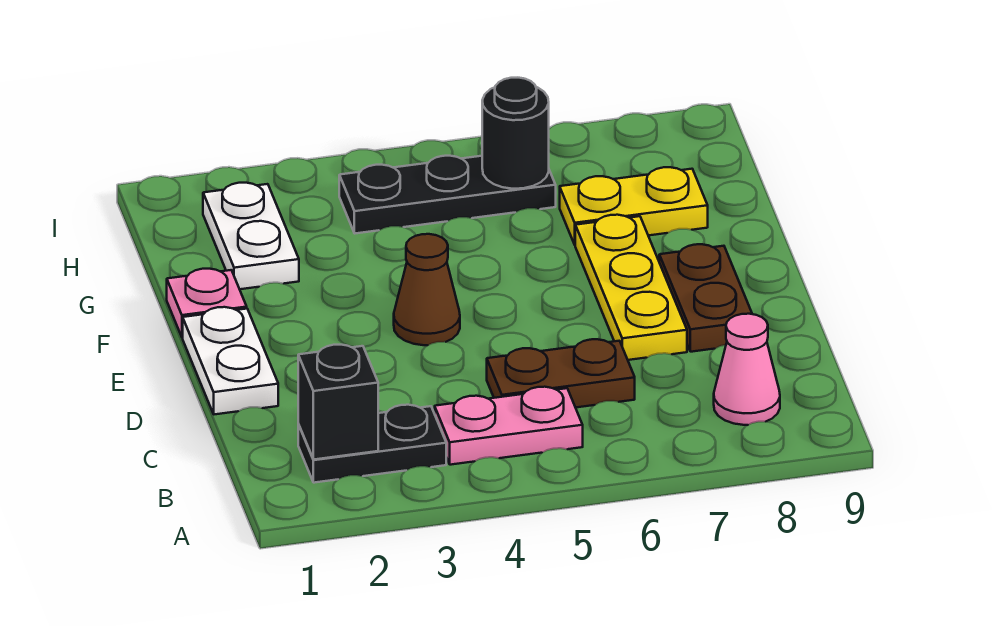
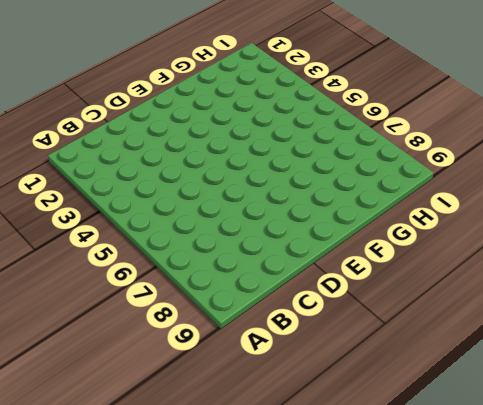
none -> black 1x2 plate [298,405,446,483]
none -> pink 1x2 plate [435,387,583,465]
none -> pink 1x1 cone [714,314,780,425]

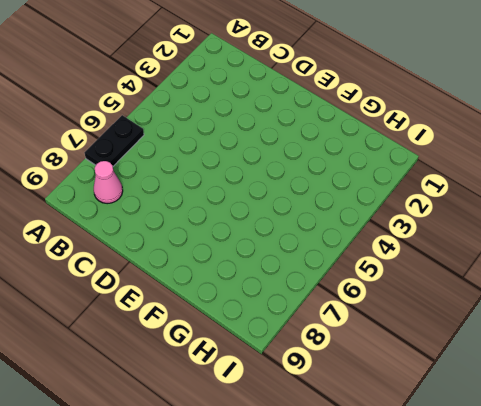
black 1x2 plate [85,115,144,166] -> black 1x2 plate moved to [298,405,446,483]
none -> pink 1x2 plate [435,387,583,465]
none -> brown 1x2 plate [487,339,635,408]
none -> white 1x2 plate [183,307,278,414]

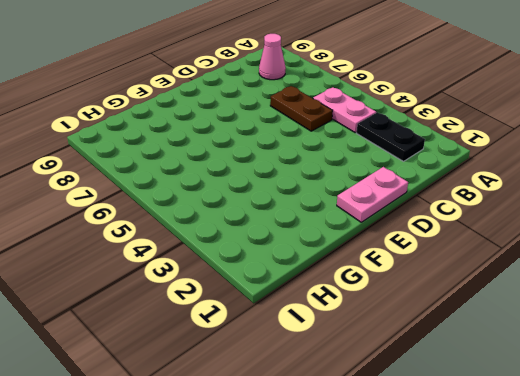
pink 1x2 plate [337,167,408,222] -> white 1x2 plate [183,307,278,414]
none -> yellow 1x3 plate [575,215,687,360]
none -> brown 1x2 plate [659,244,752,352]
none -> brown 1x1 cone [394,234,460,345]

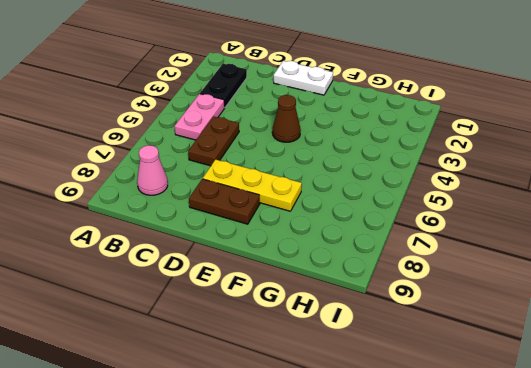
none -> pink 1x1 plate [167,269,247,337]
none -> white 1x2 plate [203,183,299,289]
none -> yellow 1x2 plate [560,167,708,245]

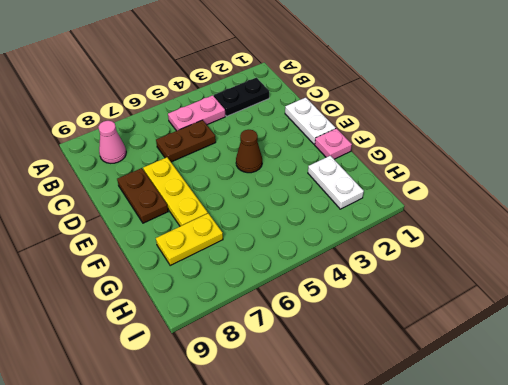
none -> black 1x3 plate [339,156,556,233]
none -> black 1x1 brick [298,345,378,460]
none -> black 1x1 round brick [482,78,549,189]

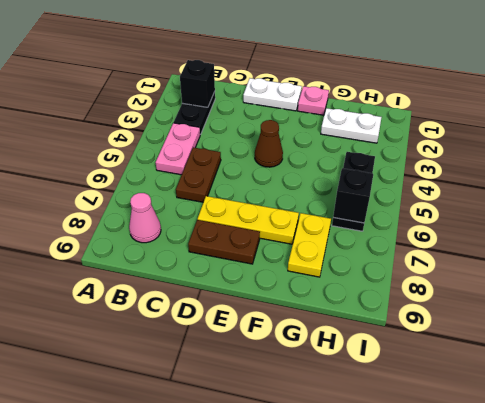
black 1x1 brick [333,168,373,223] -> black 1x1 round brick [482,78,549,189]

